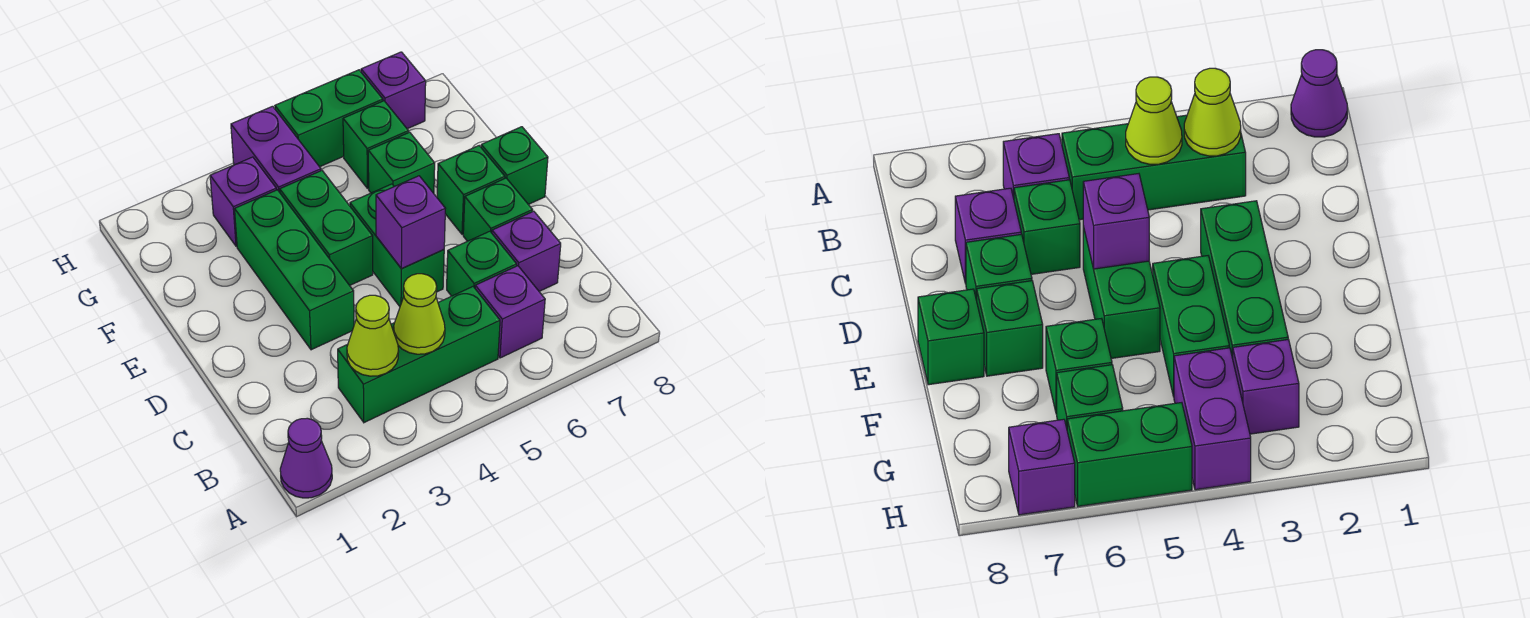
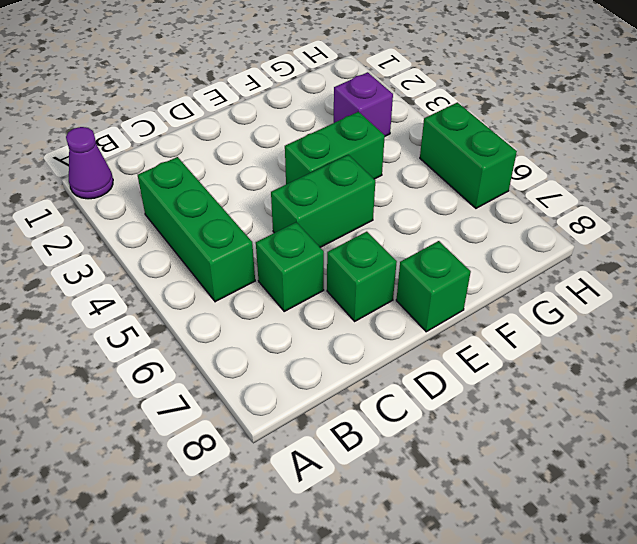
none -> purple 1x1 brick [475,266,545,358]
none -> purple 1x1 brick [492,211,561,291]
none -> green 1x3 brick [235,190,354,350]

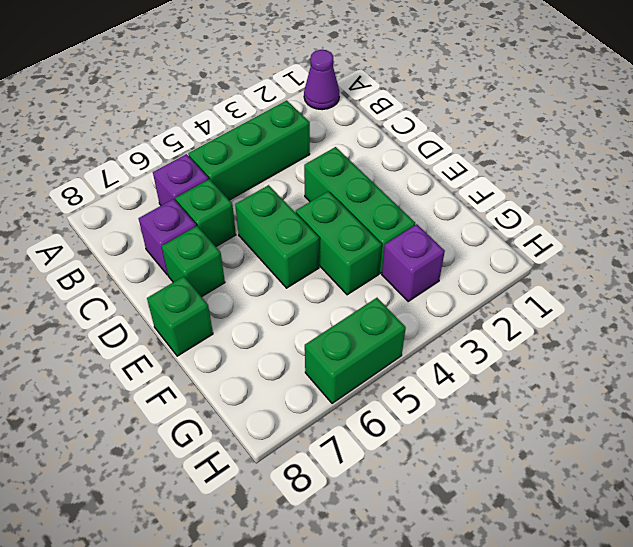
none -> green 1x1 brick [437,146,505,234]
none -> green 1x1 brick [368,132,435,193]
none -> purple 1x2 brick [231,106,321,192]

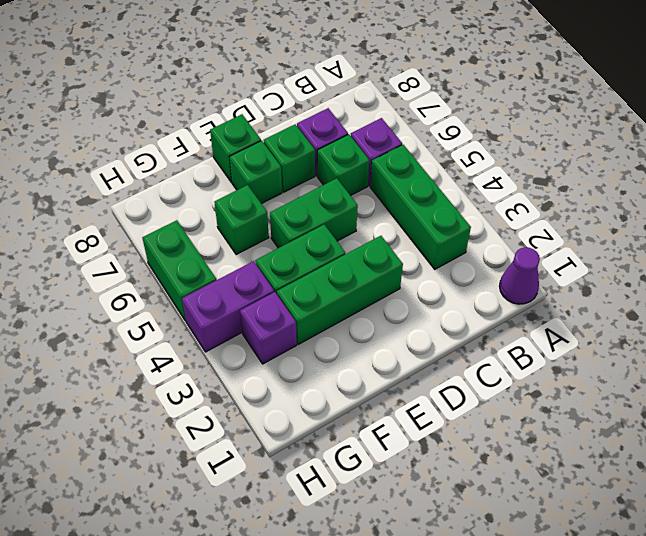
none -> green 1x1 brick [343,101,409,188]
none -> purple 1x1 brick [361,52,426,129]
none -> lime 1x1 cone [347,295,399,376]

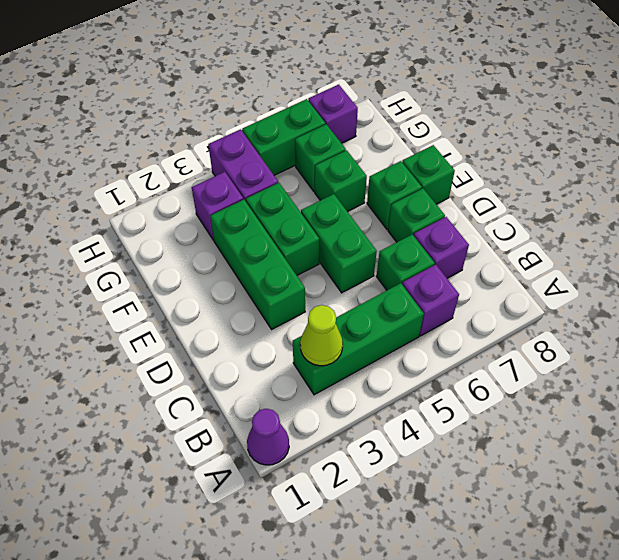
none -> lime 1x1 cone [394,274,445,354]
none -> purple 1x1 brick [376,176,445,269]

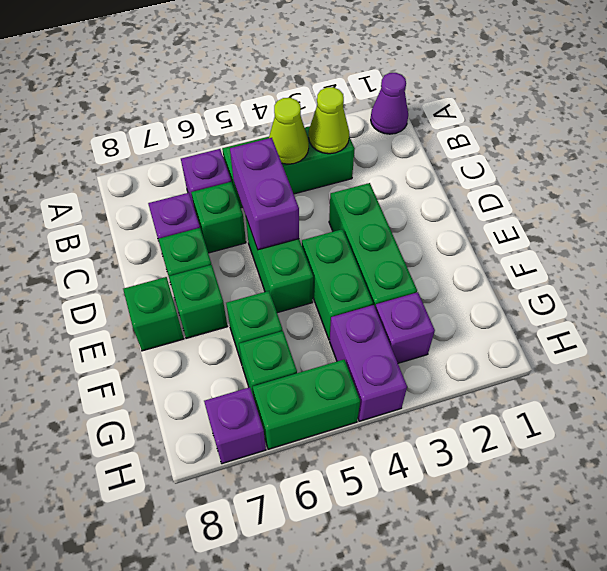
purple 1x2 brick [230,138,299,250] -> purple 1x1 brick [376,176,445,269]

